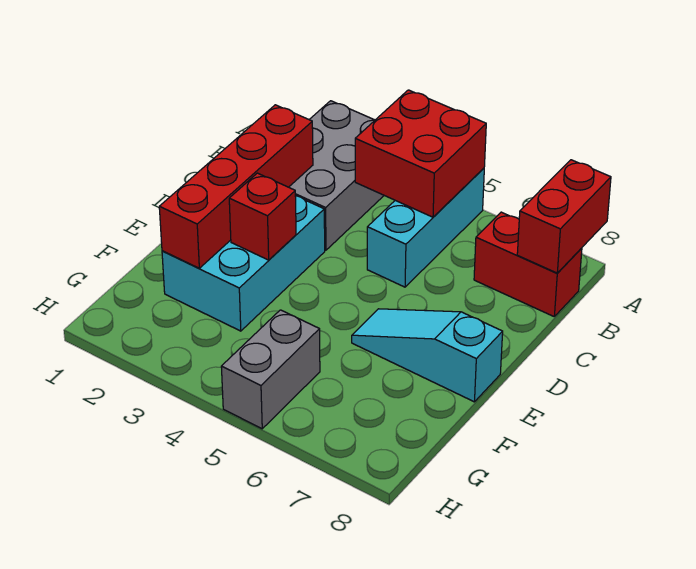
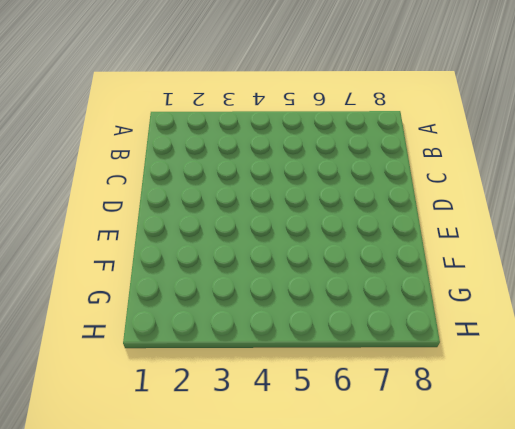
none -> grey 2x3 brick [289,101,384,250]
none -> cyan 1x3 brick [367,168,484,287]

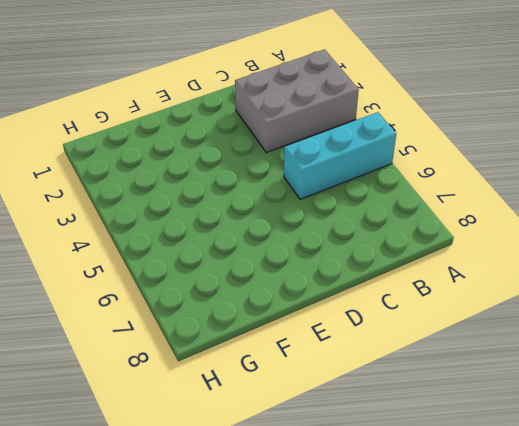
none -> red 1x2 brick [474,212,582,316]
none -> cyan 2x3 brick [162,196,325,331]

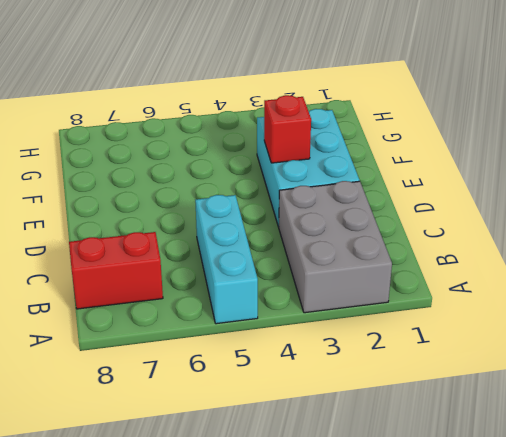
none -> cyan 1x3 slope [352,309,503,402]
none -> grey 1x2 brick [221,310,320,429]

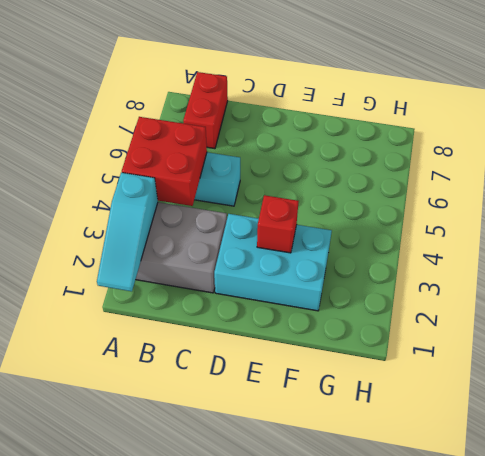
cyan 1x3 slope [97,172,158,291] -> cyan 1x3 slope moved to [352,309,503,402]
none -> grey 1x2 brick [221,310,320,429]
none -> red 1x2 brick [517,160,611,273]

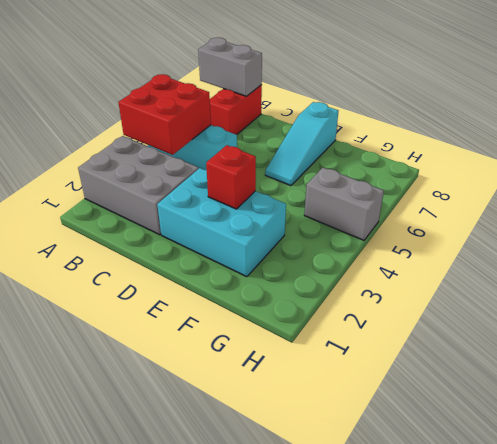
grey 1x2 brick [198,38,262,96] -> red 1x2 brick [517,160,611,273]
none -> red 1x4 brick [159,105,313,268]

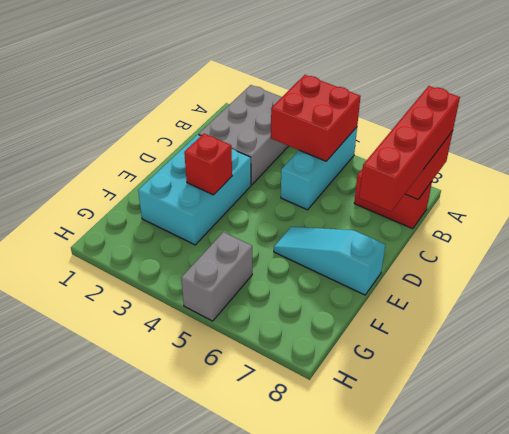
red 1x4 brick [359,86,460,211] -> red 1x4 brick moved to [159,105,313,268]

